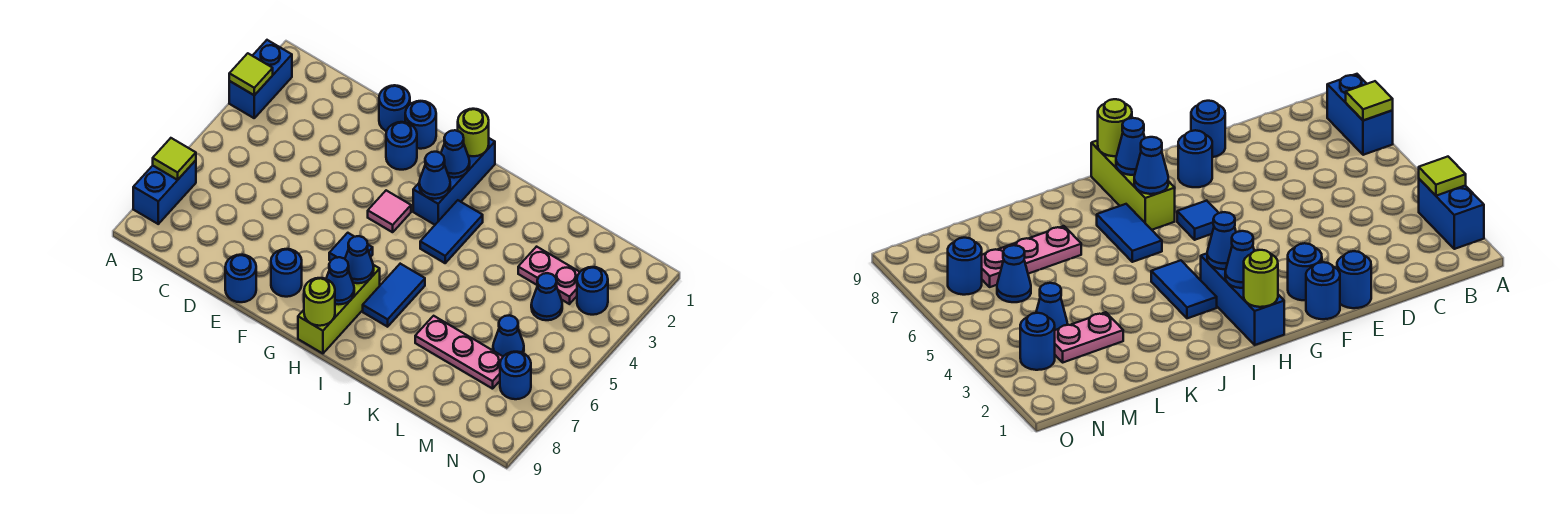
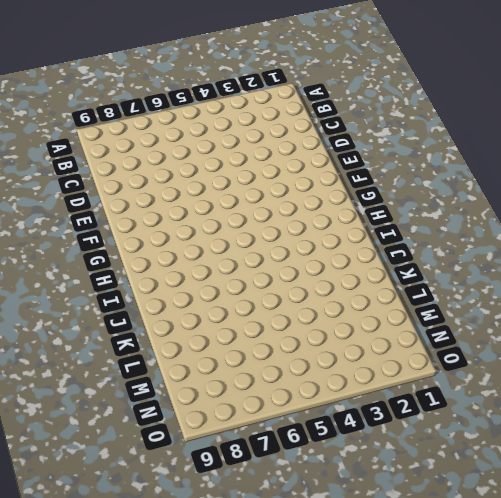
none -> blue 1x2 brick [229,40,292,118]
none -> blue 1x2 brick [133,160,196,224]
none -> blue 1x1 round brick [379,85,410,131]

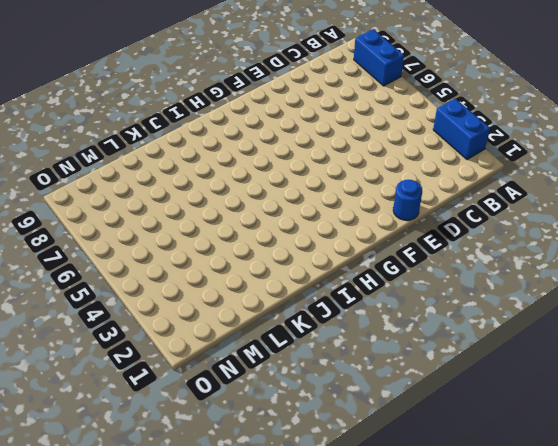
none -> blue 1x1 round brick [225,255,256,302]
none -> blue 1x1 round brick [405,101,436,149]
none -> blue 1x1 round brick [386,122,417,170]

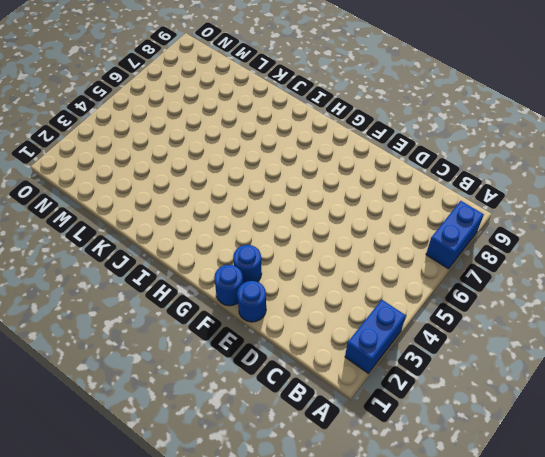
none -> blue 1x1 round brick [225,255,256,302]
none -> blue 1x1 round brick [271,249,302,297]
none -> pink 1x1 tile [368,190,411,232]

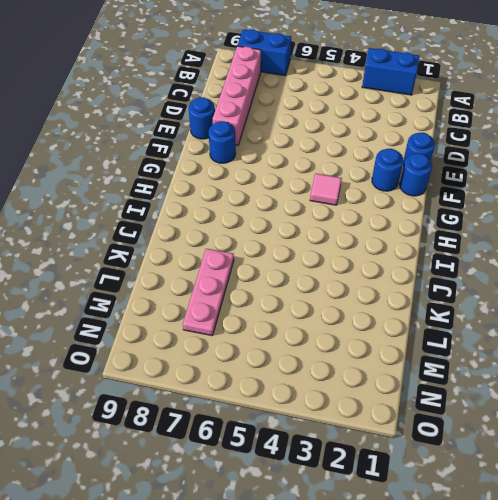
pink 1x4 brick [213,46,261,145] -> none
none -> blue 1x1 tile [329,233,373,261]
none -> blue 1x3 brick [413,138,495,225]
none -> lime 1x3 brick [298,265,380,353]

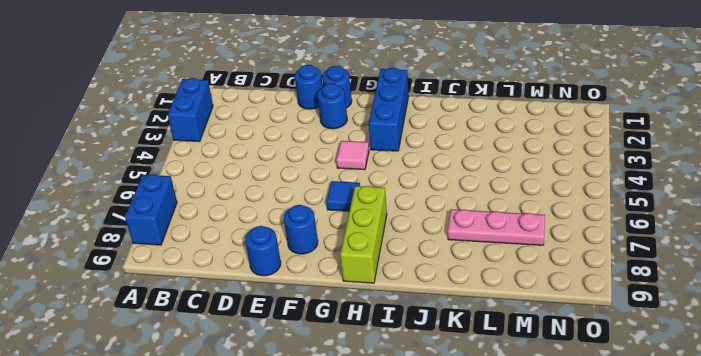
none -> blue 1x2 tile [420,200,483,263]
none -> blue 1x2 tile [363,264,425,327]
none -> pink 1x2 plate [518,247,580,304]

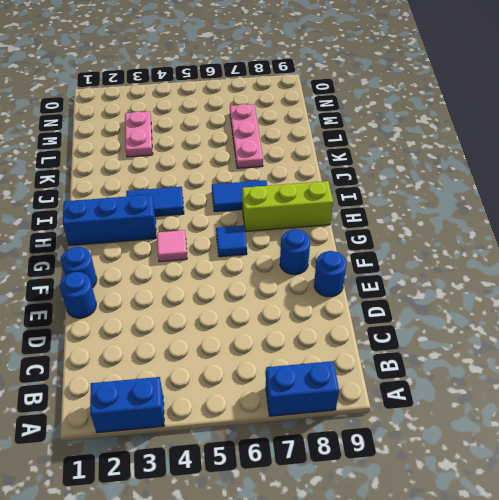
none -> blue 1x1 round brick [386,122,417,170]
none -> blue 1x1 cone [531,273,562,320]
none -> blue 1x1 cone [493,315,524,356]

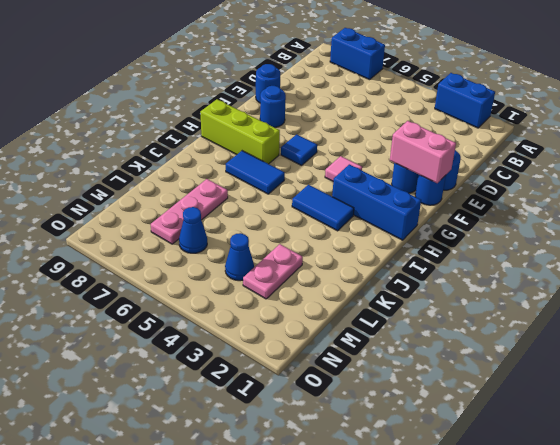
pink 1x2 brick [390,121,456,183] -> none
none -> blue 1x1 round brick [577,267,608,315]
none -> blue 1x1 round brick [500,352,531,399]
none -> lime 1x1 tile [229,53,273,95]

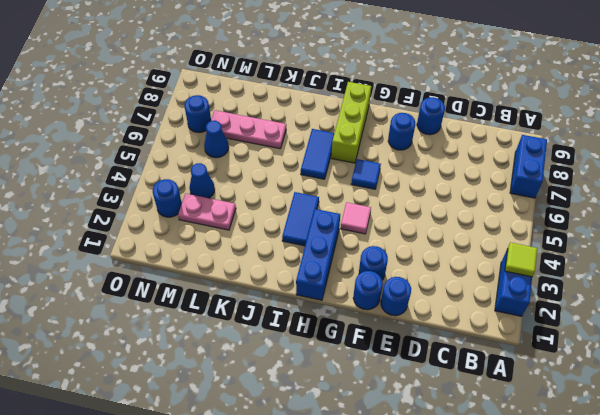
none -> lime 1x1 tile [153,138,196,180]
none -> lime 1x1 round brick [458,109,489,156]
none -> blue 1x1 cone [441,130,470,178]

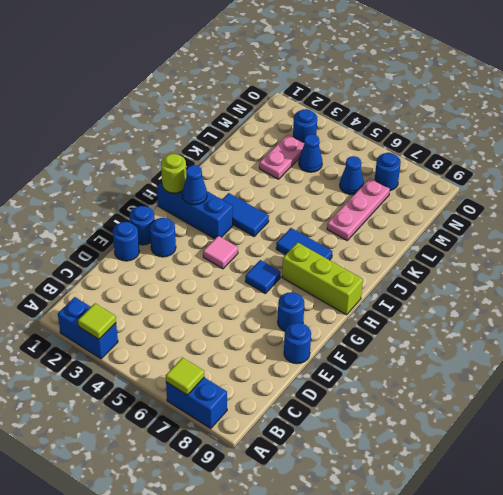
none -> blue 1x1 cone [419,152,450,199]
none -> blue 1x1 cone [345,236,374,283]
none -> blue 1x1 cone [326,257,354,304]

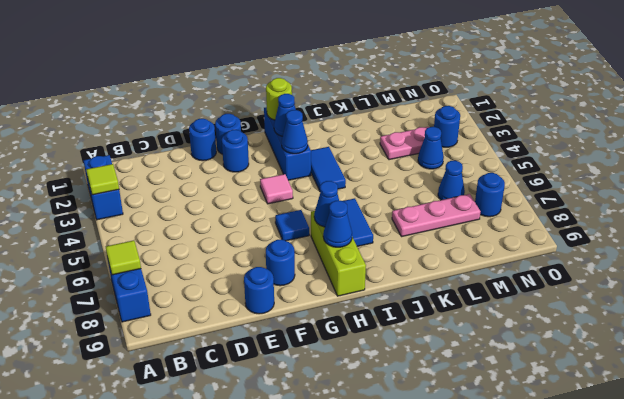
none -> lime 1x1 round brick [304,278,335,326]

